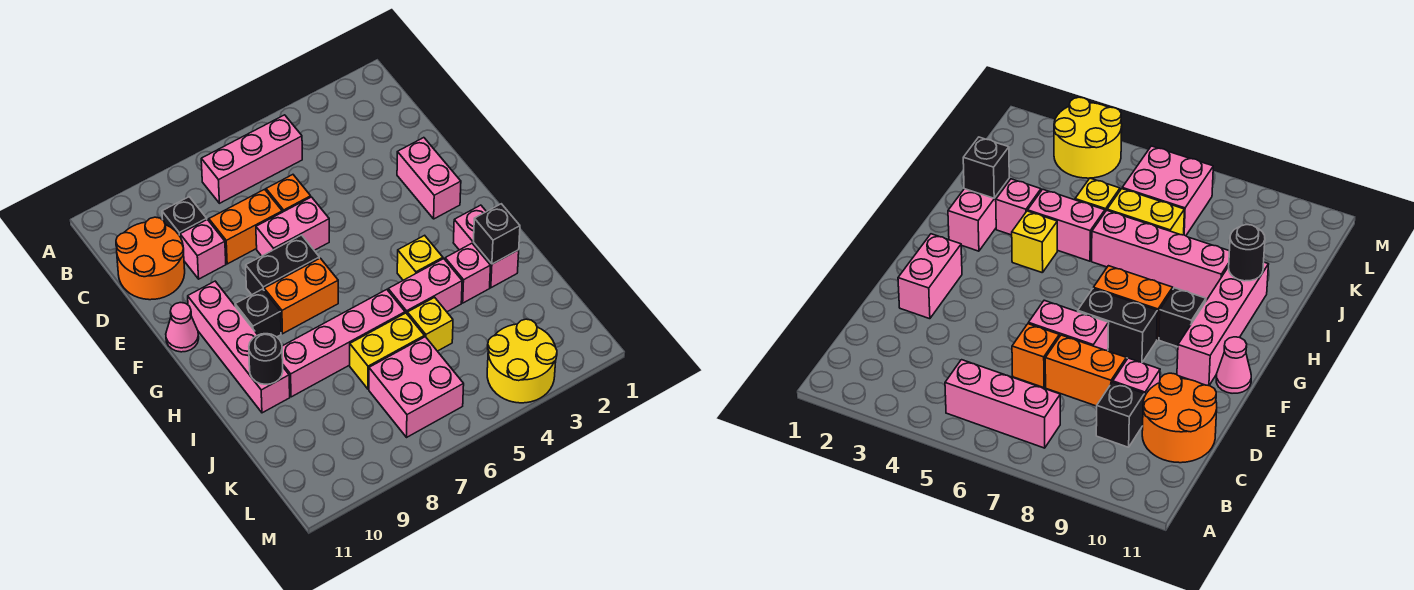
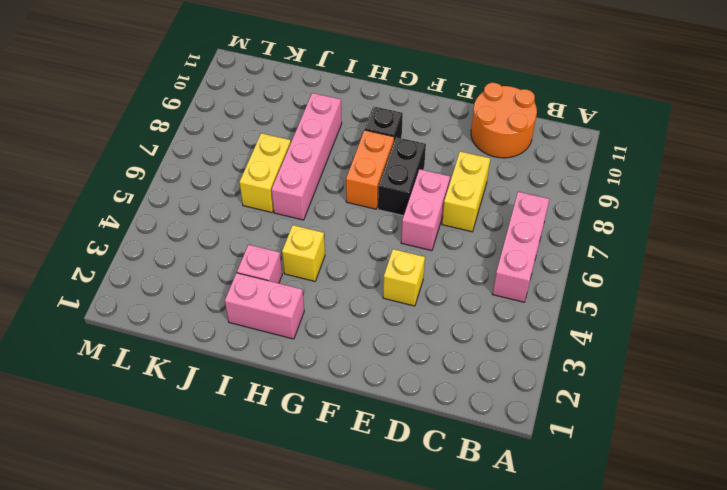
yellow 1x2 brick [442,152,490,232] -> orange 1x2 brick [209,189,282,264]
yellow 1x1 brick [383,249,425,306] -> yellow 1x1 brick moved to [407,297,453,351]
none -> black 1x1 brick [162,197,207,236]
none -> orange 1x1 brick [266,175,311,212]
none -> pink 1x1 brick [180,220,226,279]

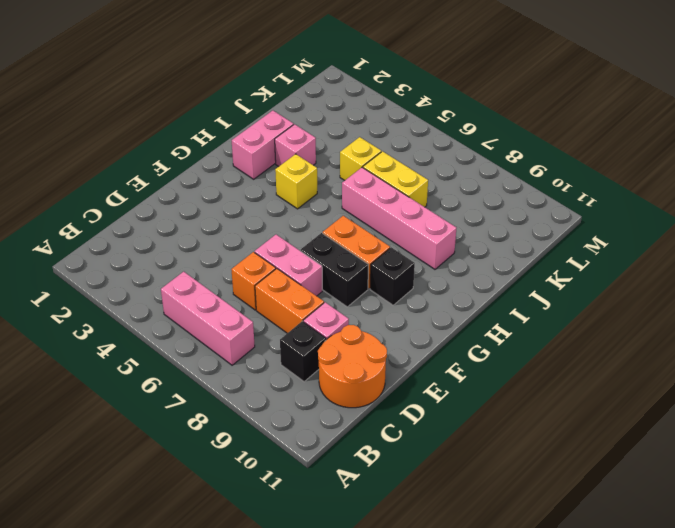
none -> pink 1x2 brick [397,138,461,219]
none -> pink 1x4 brick [188,281,290,413]
none -> pink 1x1 cone [166,303,199,352]

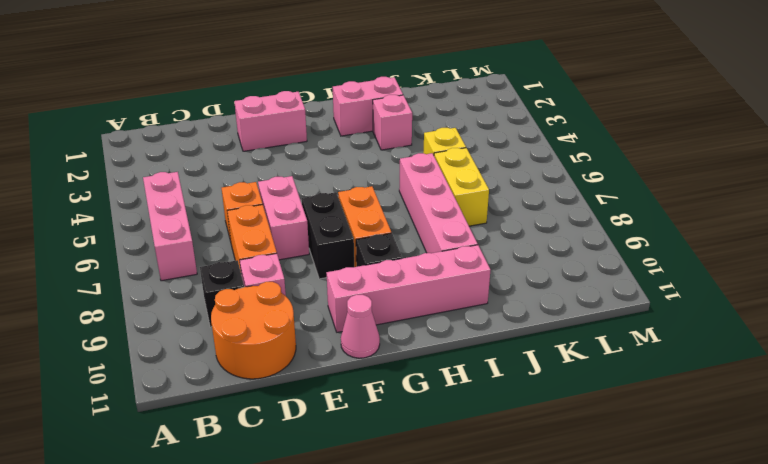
none -> yellow 1x1 brick [397,235,443,280]
none -> pink 1x2 brick [388,259,462,313]
none -> pink 2x2 brick [369,337,464,437]

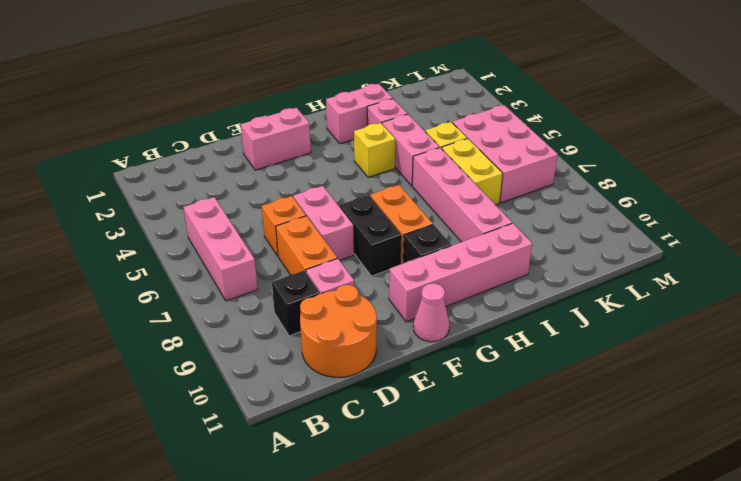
pink 2x3 brick [453,105,558,203] -> pink 2x2 brick [369,337,464,437]
none -> yellow 2x2 round brick [487,319,557,403]
none -> black 1x1 brick [474,204,520,264]
none -> black 1x1 round brick [249,334,283,384]

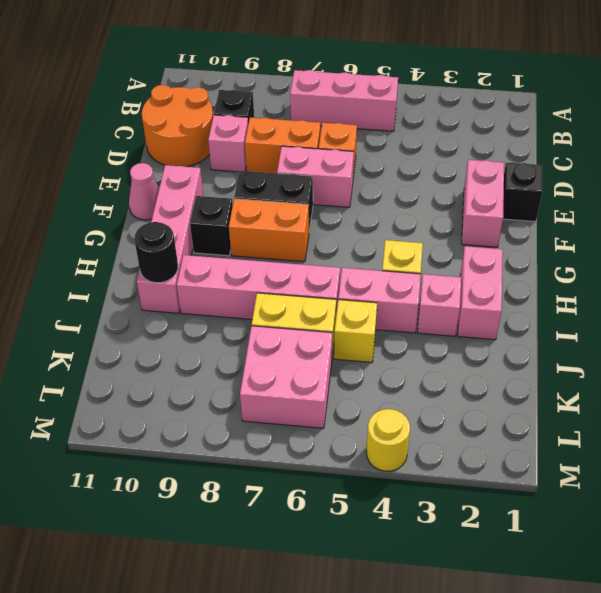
black 1x1 brick [503,162,542,222] -> black 1x1 brick moved to [474,204,520,264]
yellow 1x1 round brick [366,409,410,471] -> yellow 2x2 round brick [487,319,557,403]

